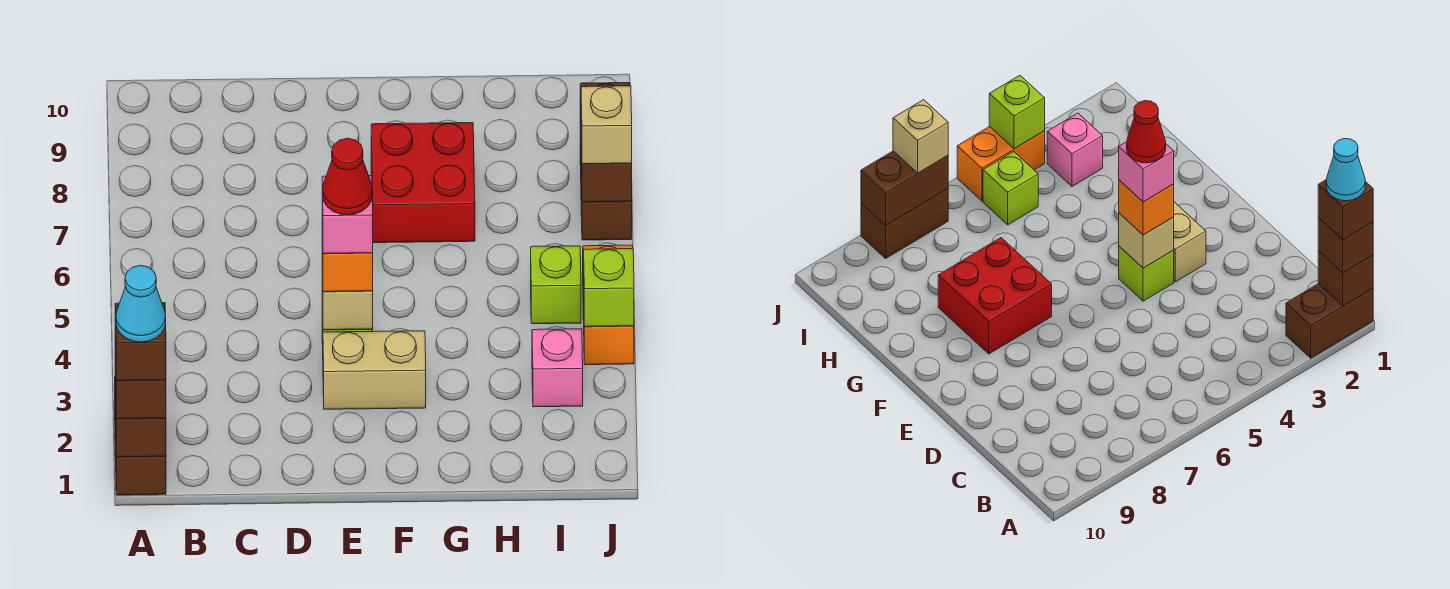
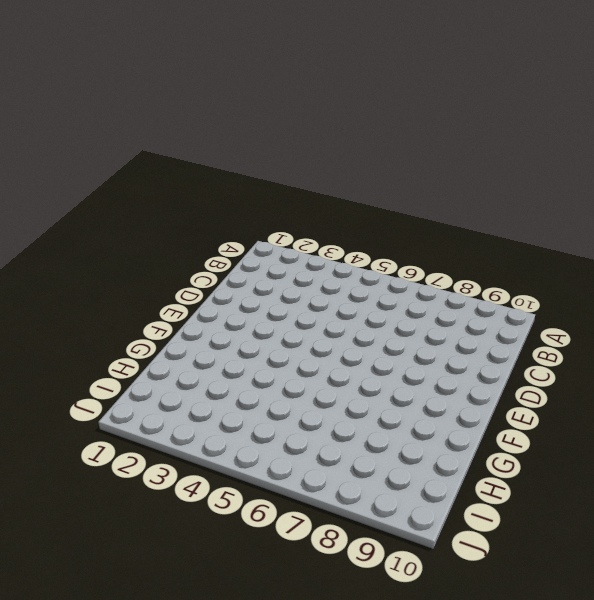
none -> brown 1x2 brick [115,379,166,495]
none -> tan 1x2 brick [323,331,426,409]
none -> lime 1x1 brick [1119,246,1174,301]

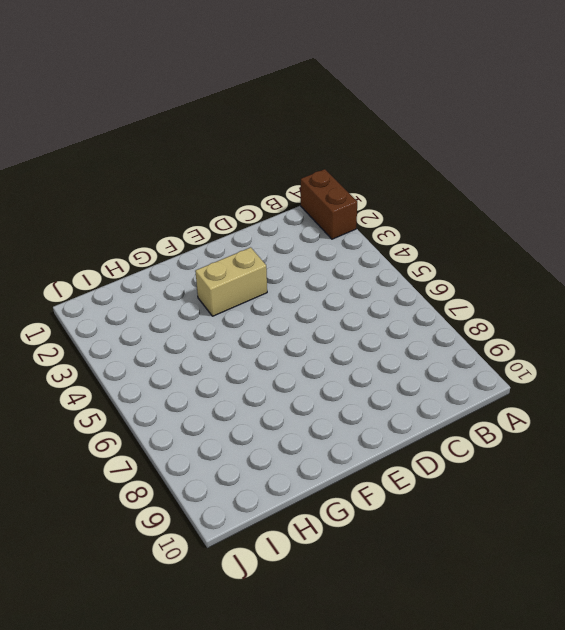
none -> lime 1x1 brick [1119,246,1174,301]
none -> red 2x2 brick [371,123,475,243]
none -> pink 1x1 brick [532,329,583,407]

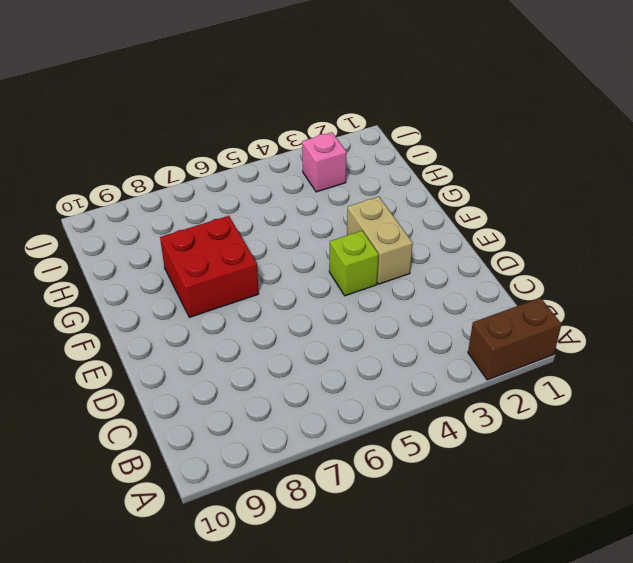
none -> lime 1x1 brick [531,246,581,324]
none -> orange 1x2 brick [583,245,634,365]
none -> brown 1x2 brick [580,128,632,240]

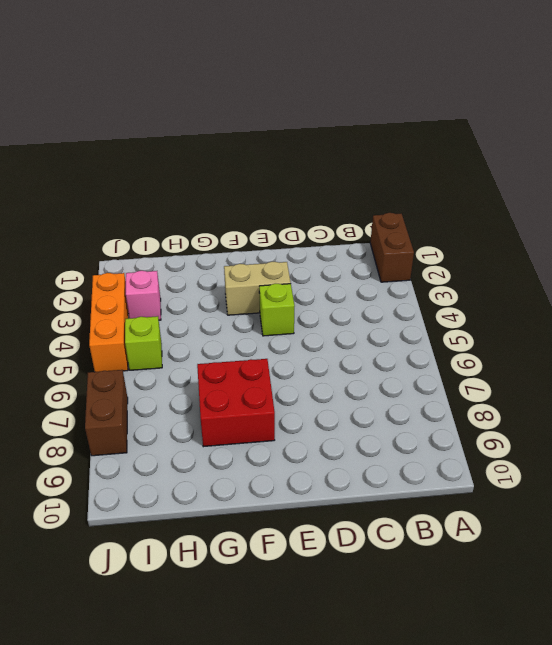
orange 1x3 brick [89,273,129,372] -> orange 1x2 brick [583,245,634,365]
none -> brown 1x1 brick [115,380,166,457]
none -> tan 1x1 brick [322,268,373,330]
none -> lime 1x1 brick [584,249,634,327]

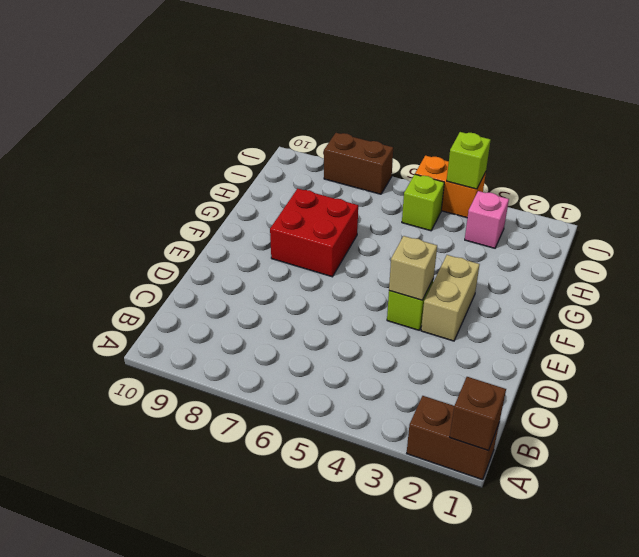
none -> brown 1x2 brick [580,83,632,202]
none -> brown 1x1 brick [115,342,166,419]
none -> orange 1x1 brick [322,230,373,292]

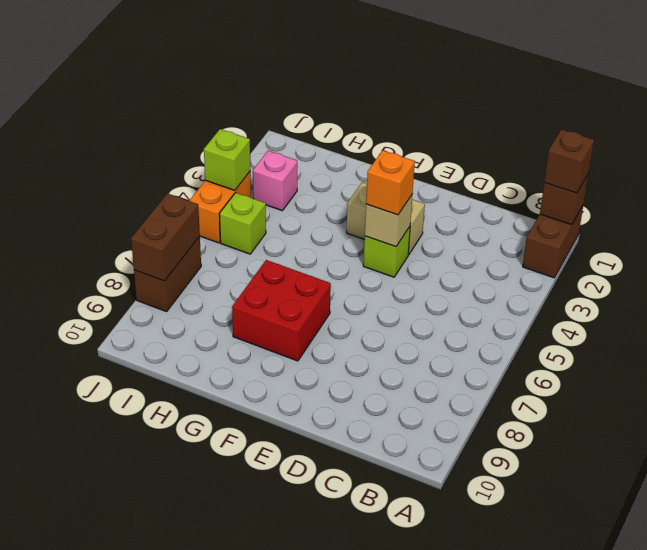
none -> tan 1x1 brick [581,86,632,164]
none -> brown 1x1 brick [115,303,166,381]
none -> pink 1x1 brick [322,176,373,253]

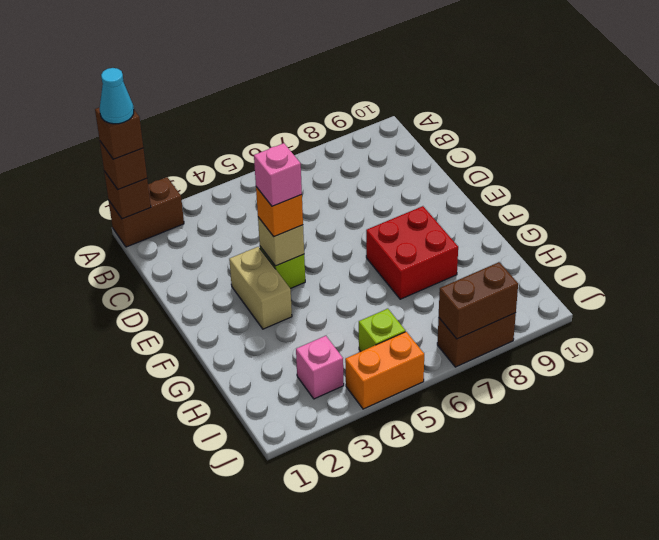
none -> lime 1x1 brick [584,249,634,327]
none -> tan 1x1 brick [581,86,632,164]
none -> red 1x1 cone [322,138,372,215]

